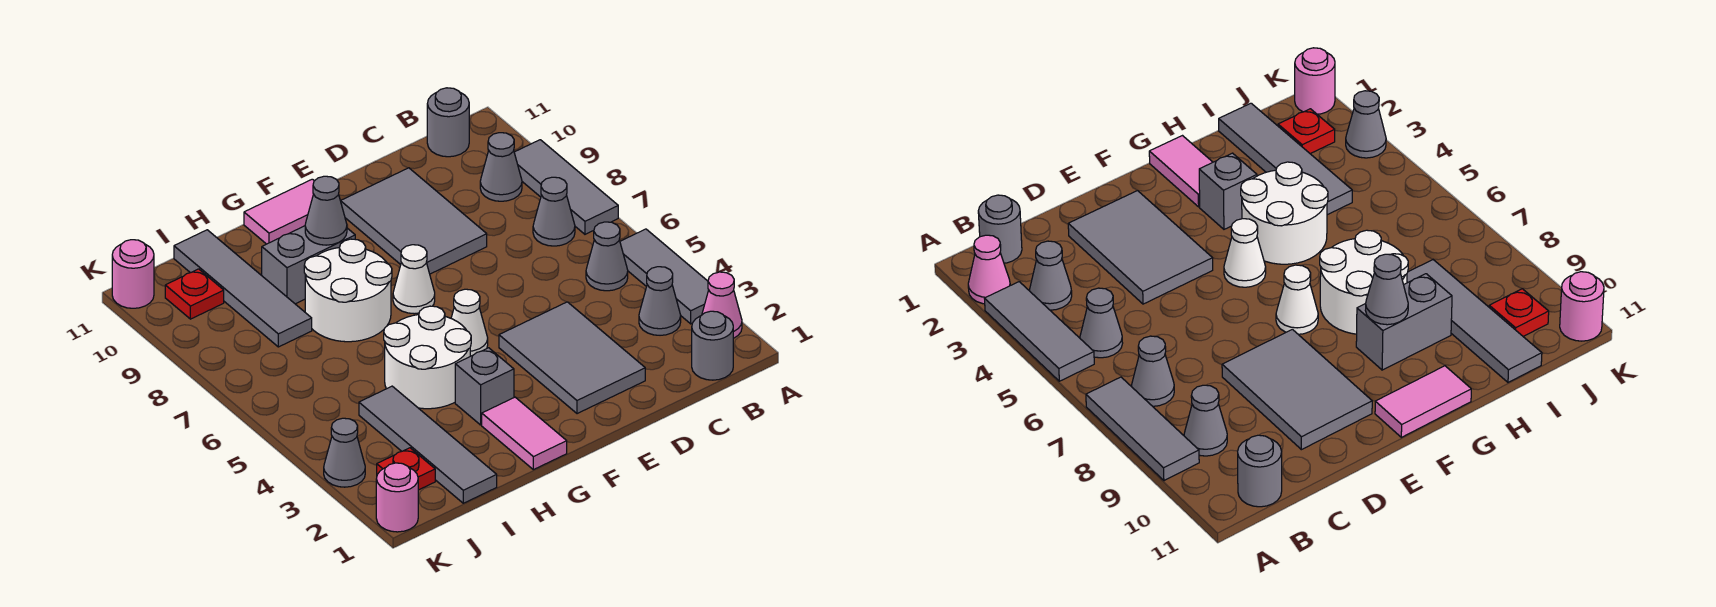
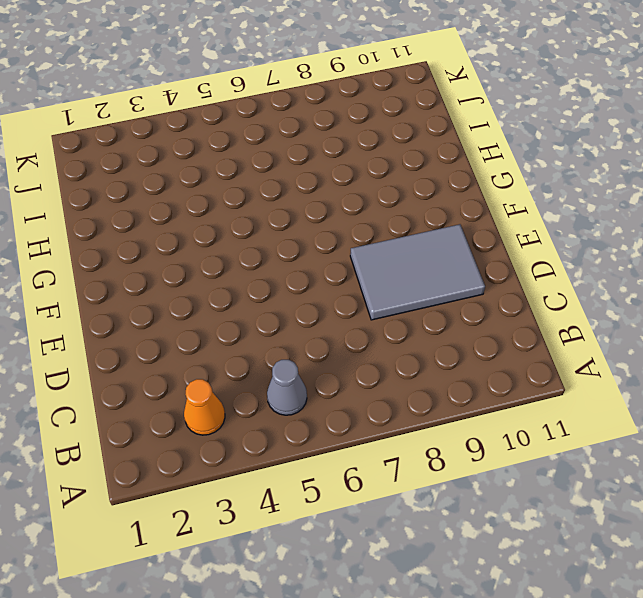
orange 1x1 cone [184,379,225,435] -> grey 1x1 cone [639,267,681,335]
none -> pink 1x1 cone [702,272,742,338]
none -> grey 1x3 tile [620,229,709,324]
none -> grey 1x3 tile [514,140,618,234]

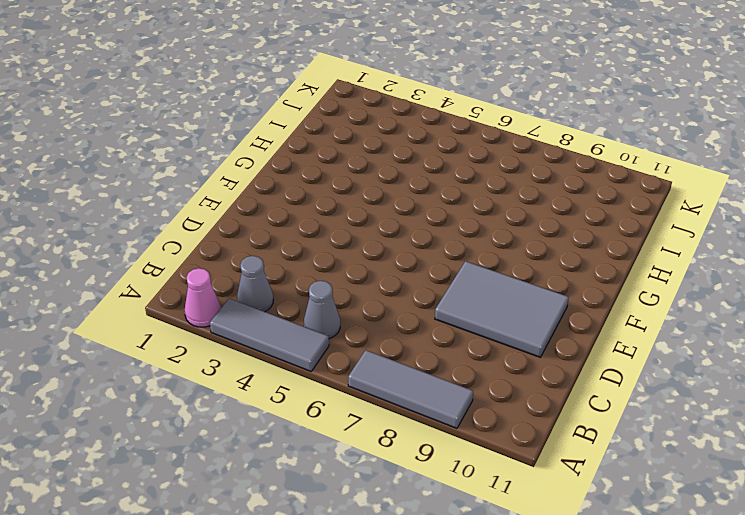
none -> grey 1x1 round brick [692,311,733,380]
none -> grey 1x1 cone [533,177,575,246]
none -> grey 1x1 cone [480,133,522,201]

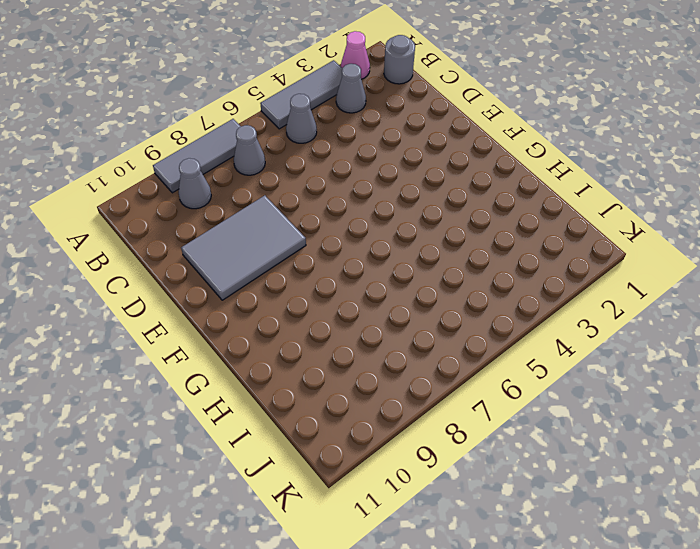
none -> grey 1x1 round brick [427,88,469,157]
none -> grey 2x3 tile [499,302,645,414]
none -> white 1x1 cone [451,289,488,356]

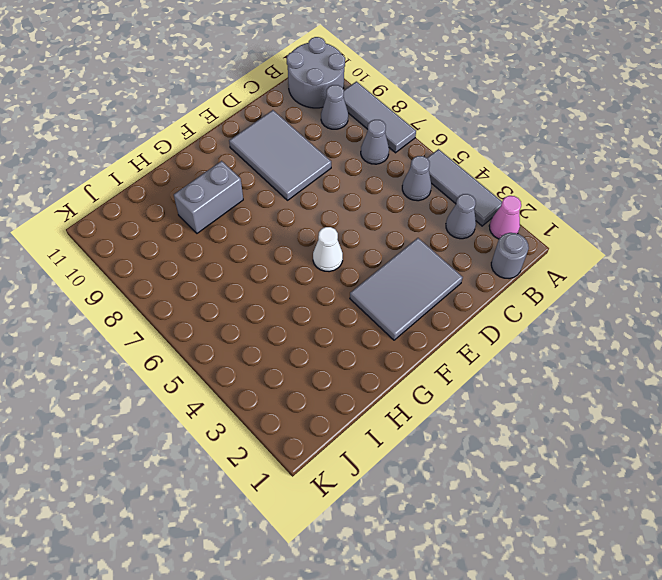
grey 2x2 round brick [287,37,345,108] -> grey 1x1 round brick [427,88,469,157]
grey 2x3 tile [350,238,463,340] -> grey 2x3 tile turned to [499,302,645,414]
none -> white 1x1 cone [393,245,435,314]
none -> pink 1x2 tile [244,179,314,244]
none -> pink 1x2 tile [482,397,567,470]

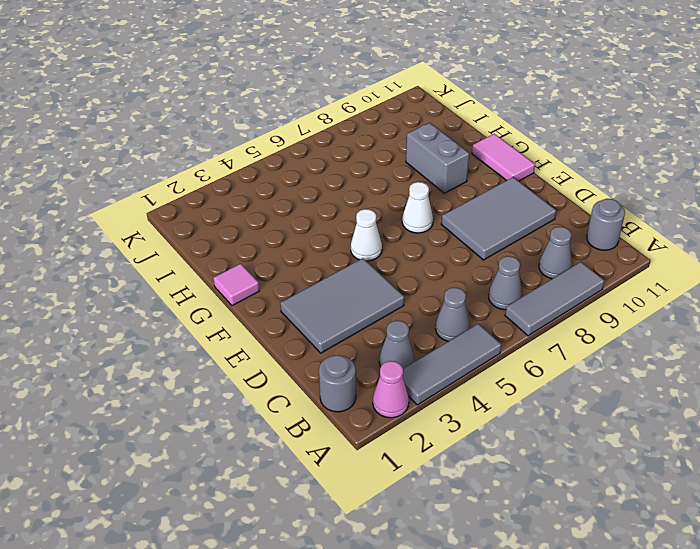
pink 1x1 tile [213,264,259,306] -> pink 1x2 tile [482,397,567,470]
none -> grey 1x1 brick [455,348,514,425]
none -> white 2x2 round brick [384,306,471,409]
none -> white 2x2 round brick [304,239,392,342]

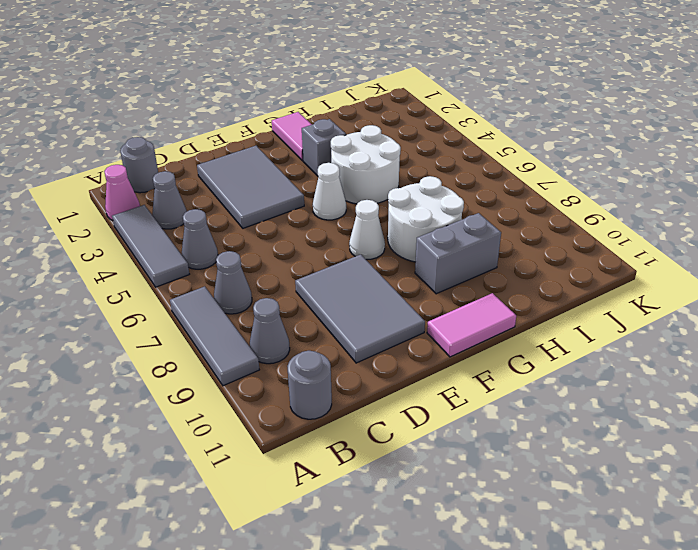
none -> grey 1x4 tile [359,386,497,503]
none -> grey 1x4 tile [174,230,312,347]
none -> red 1x1 plate [377,448,435,490]

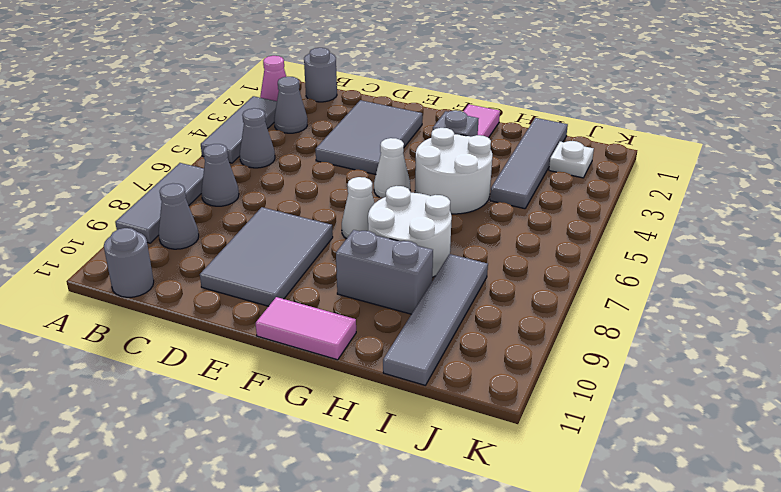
white 1x1 plate [549,141,594,178] -> red 1x1 plate [377,448,435,490]
none -> red 1x1 plate [165,269,224,319]
none -> pink 1x1 round brick [376,463,418,532]
none -> grey 1x1 cone [324,418,365,487]

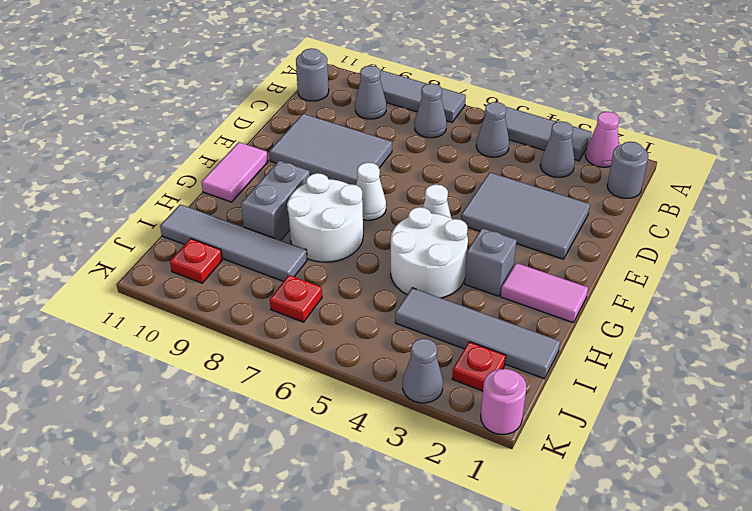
red 1x1 plate [270,275,322,322] -> none
none -> pink 1x1 round brick [112,240,154,308]
none -> grey 1x1 cone [305,176,347,245]

